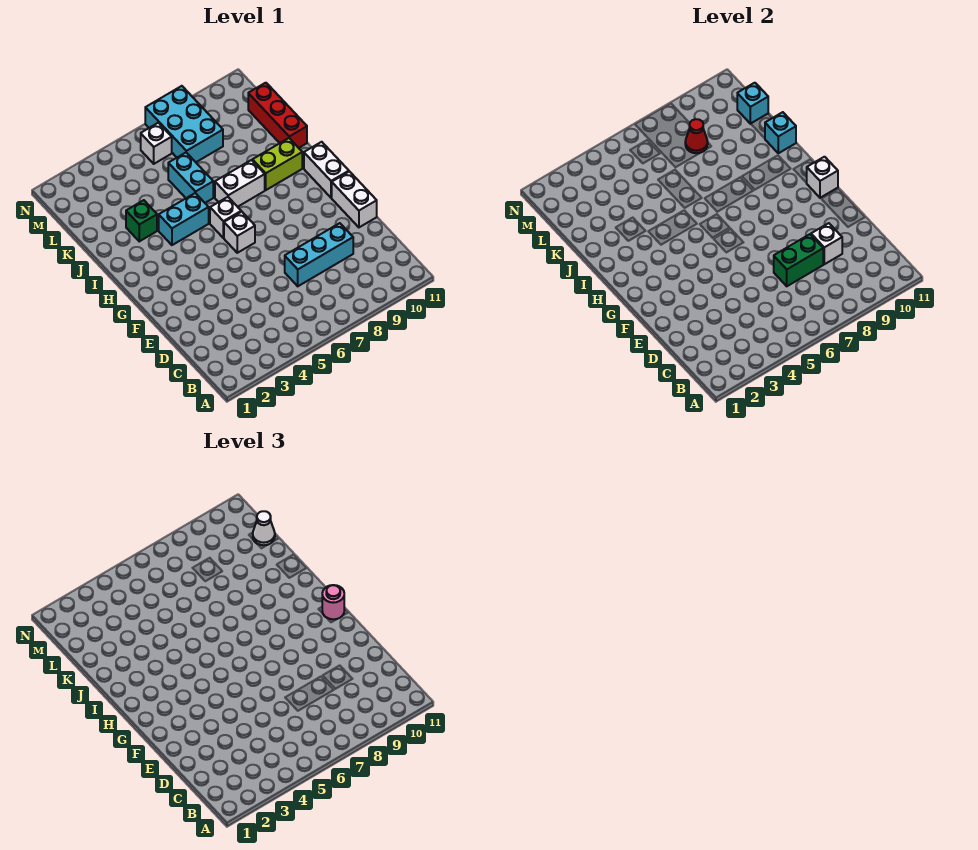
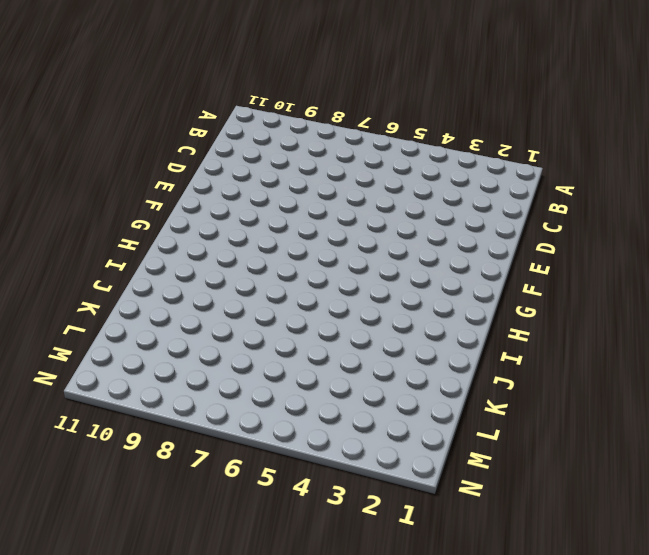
none -> cyan 1x3 brick [285,223,353,286]
none -> white 1x2 brick [332,172,377,227]
none -> white 1x1 brick [224,212,255,253]

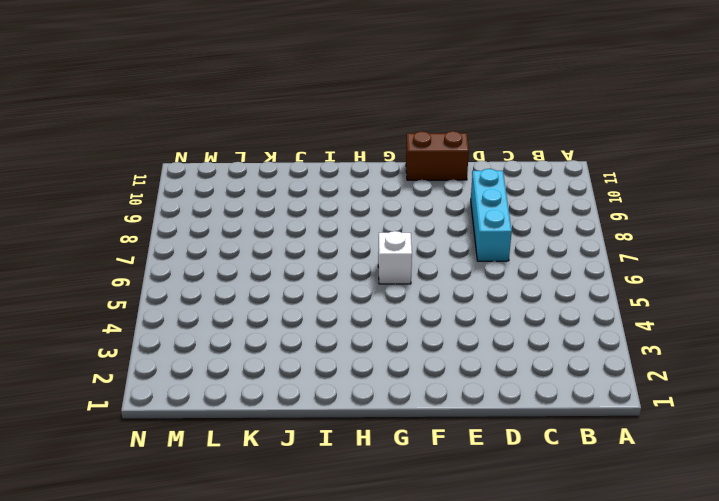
brown 1x2 brick [406,131,469,180] -> white 1x2 brick [332,172,377,227]
none -> white 1x2 brick [304,142,349,198]
none -> white 1x1 brick [210,197,241,238]
none -> cyan 1x2 brick [159,193,209,245]

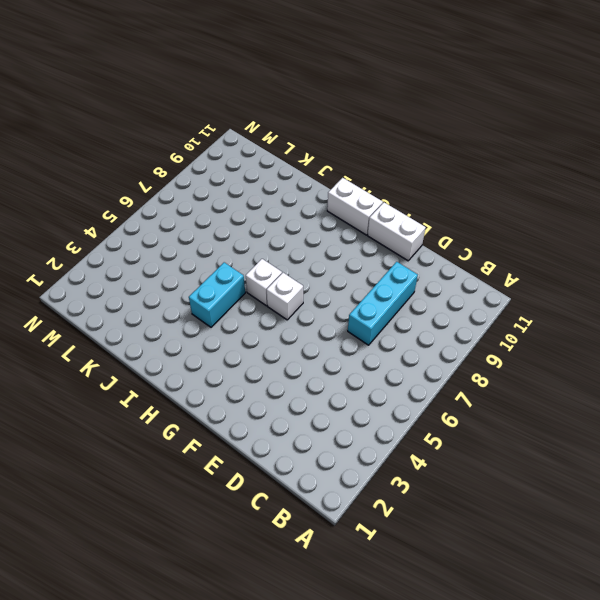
none -> white 1x2 brick [215,160,265,207]
none -> lime 1x2 brick [252,138,302,190]
none -> green 1x1 brick [126,200,157,241]

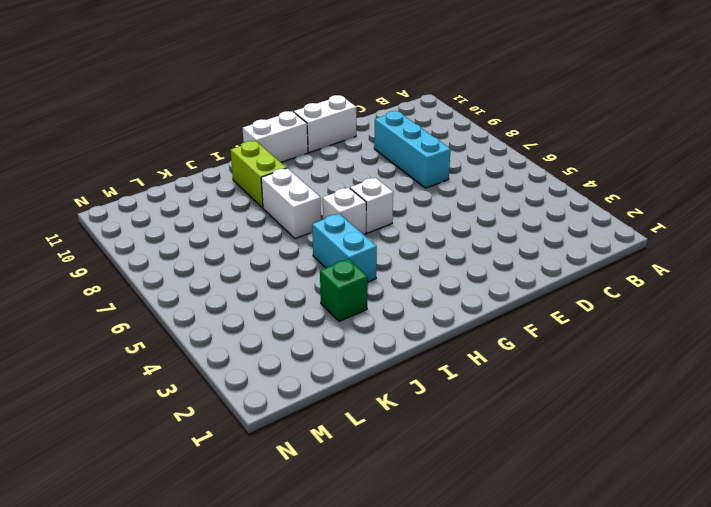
none -> cyan 1x2 brick [168,153,213,203]
none -> red 1x3 brick [248,83,307,148]
none -> cyan 2x3 brick [145,86,223,162]

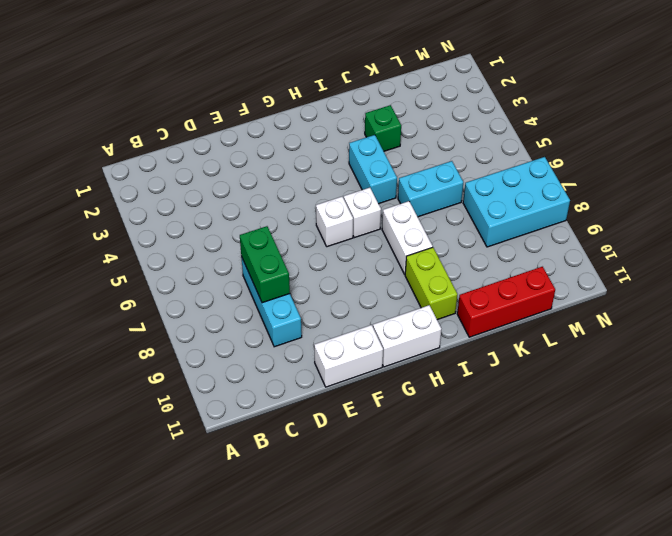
none -> white 1x1 brick [141,123,172,164]
none -> white 1x1 brick [811,223,842,264]
none -> white 1x1 brick [807,157,838,198]

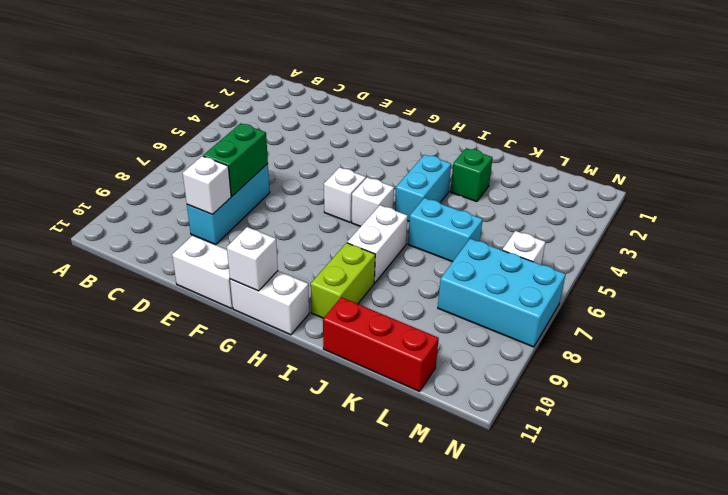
none -> cyan 1x1 brick [765,112,796,153]
none -> red 1x1 cone [685,119,708,153]
none -> cyan 1x1 brick [737,83,768,124]

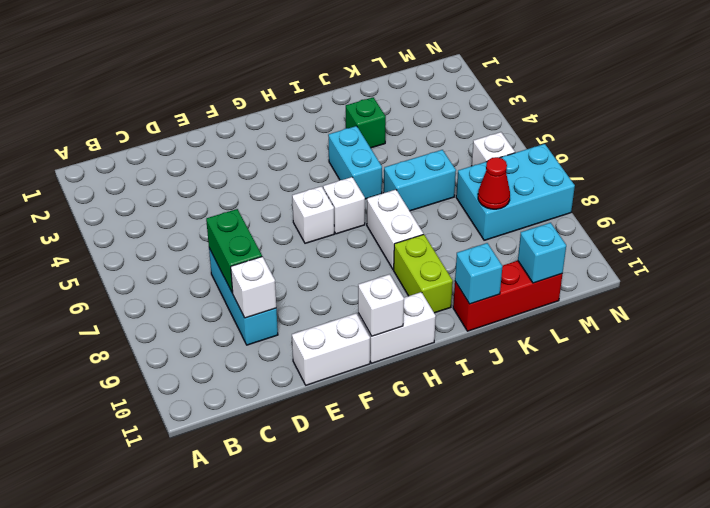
none -> pink 1x1 round brick [322,585,344,619]
none -> white 1x1 cone [253,511,275,545]

